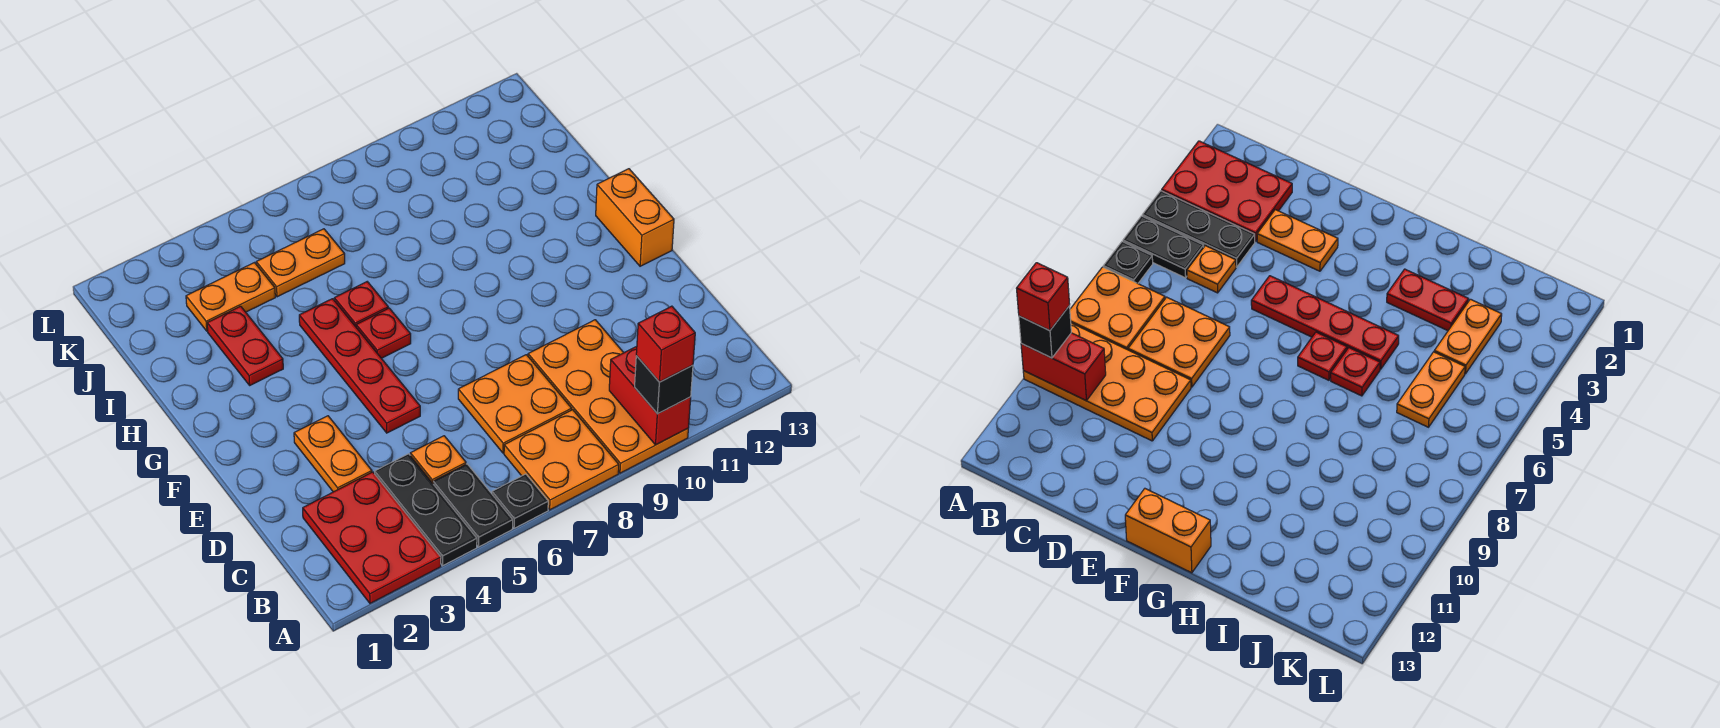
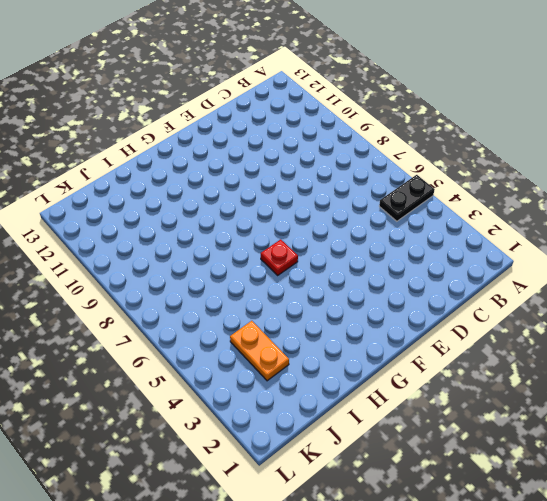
none -> red 2x3 plate [303,472,441,603]
none -> black 1x3 plate [375,454,477,566]
none -> black 1x1 plate [492,474,548,528]

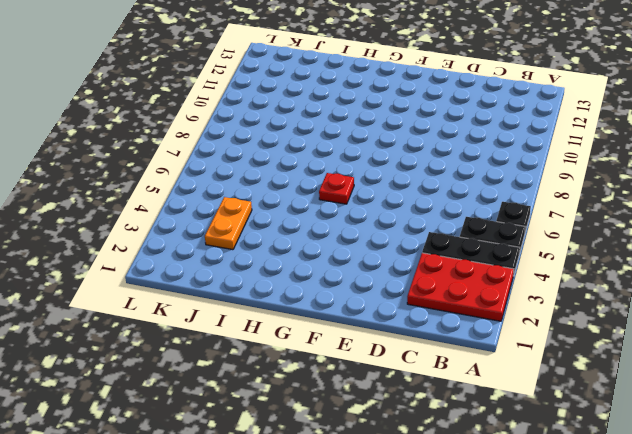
none -> orange 2x2 plate [504,410,619,510]
none -> orange 2x4 plate [528,320,688,473]
none -> orange 1x1 plate [410,436,466,483]

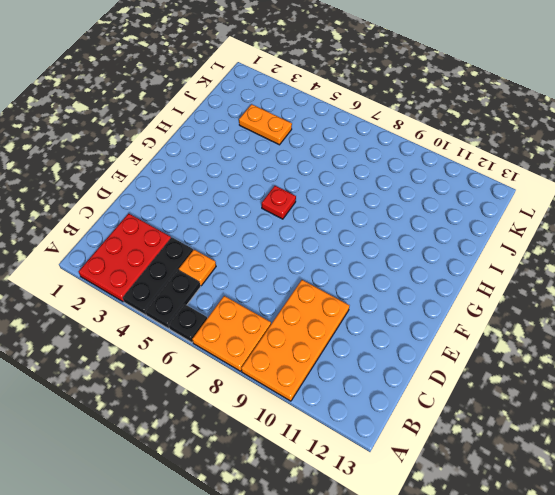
none -> orange 2x2 plate [458,355,572,453]
none -> orange 1x2 plate [294,416,372,492]
none -> red 1x4 plate [299,299,420,433]

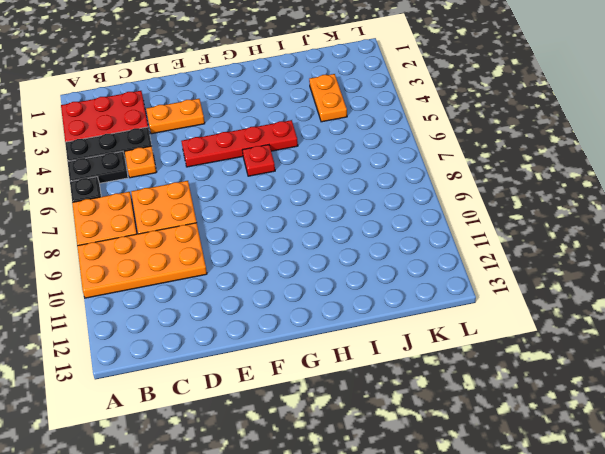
none -> orange 1x2 brick [596,169,674,266]
none -> red 1x2 plate [207,306,283,385]
none -> red 1x1 plate [334,282,388,327]

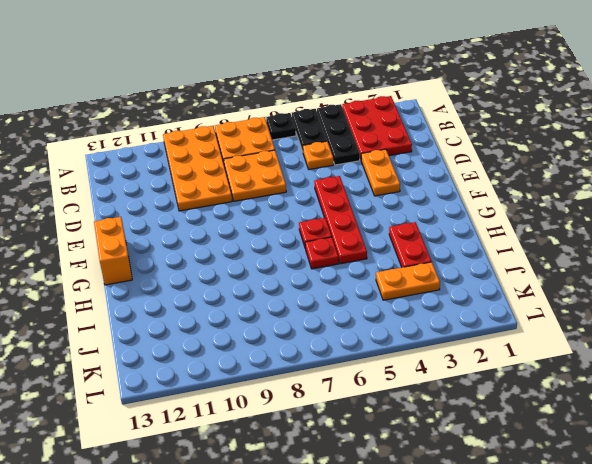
none -> orange 1x2 plate [256,229,345,297]
none -> red 1x2 brick [609,346,691,445]
none -> black 1x1 brick [635,356,693,414]

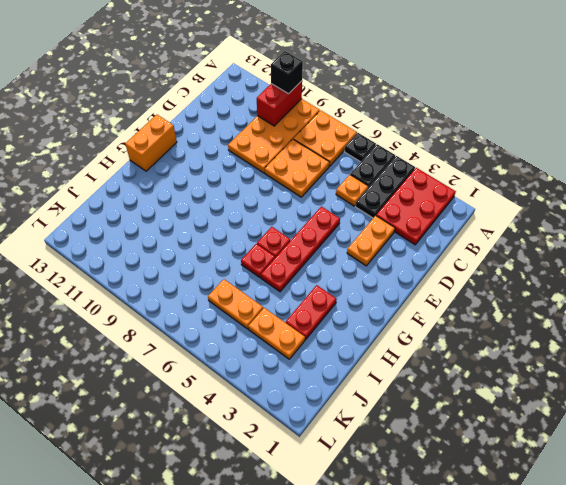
none -> red 1x1 brick [636,306,695,382]

